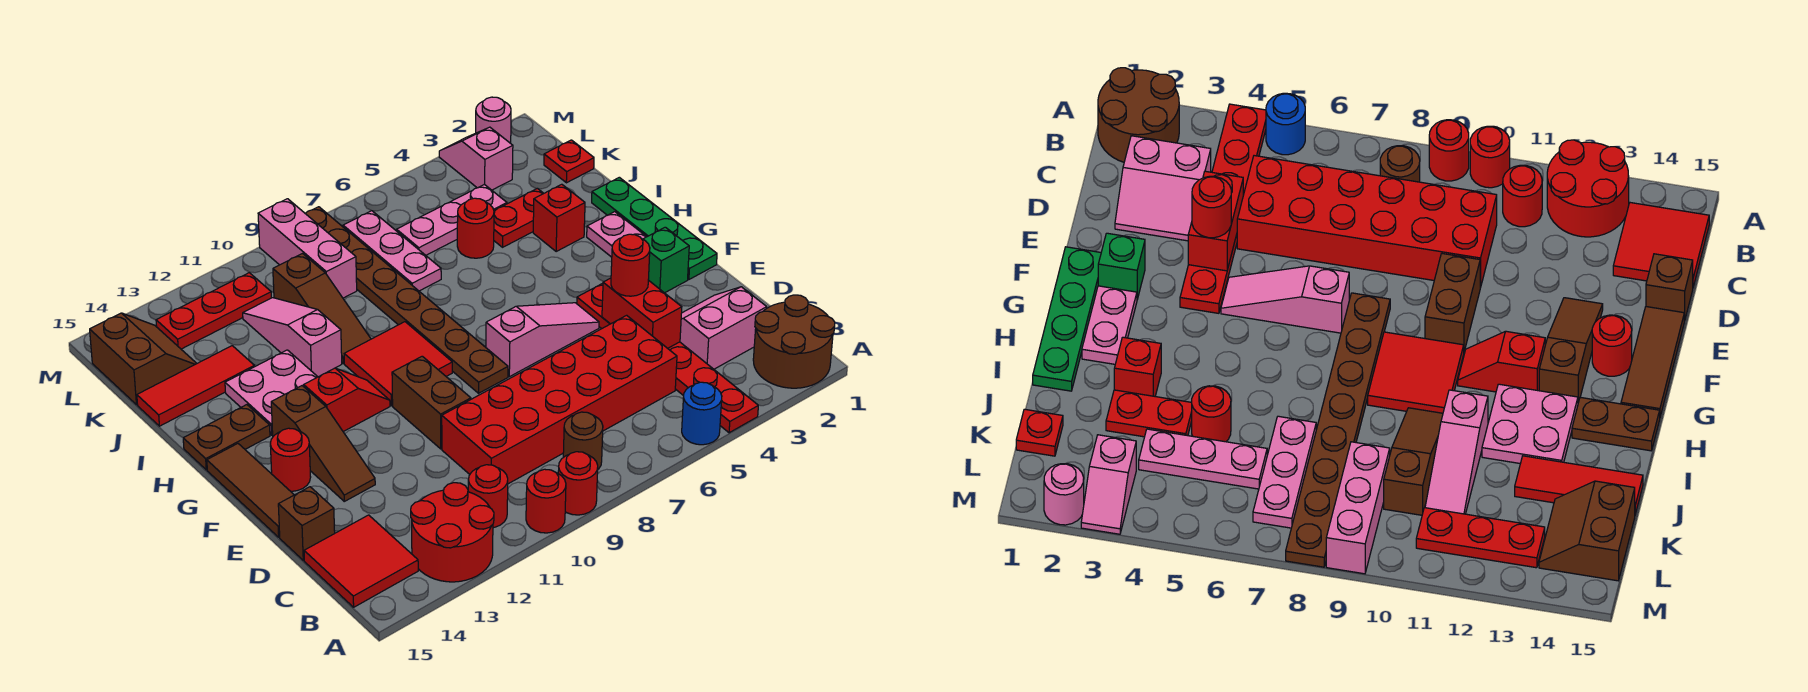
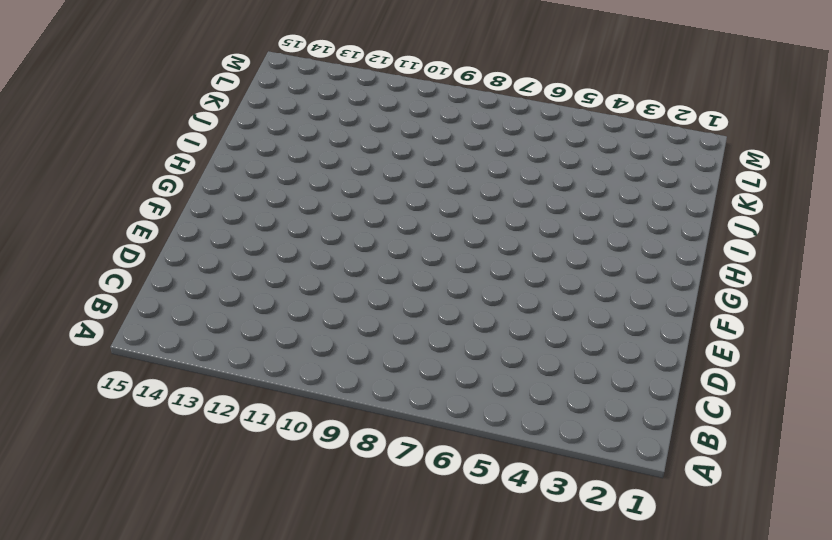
none -> brown 2x2 round brick [753,295,835,388]
none -> red 1x6 plate [577,283,758,433]
none -> blue 1x1 round brick [682,382,722,445]
none -> red 1x1 round brick [558,452,598,515]

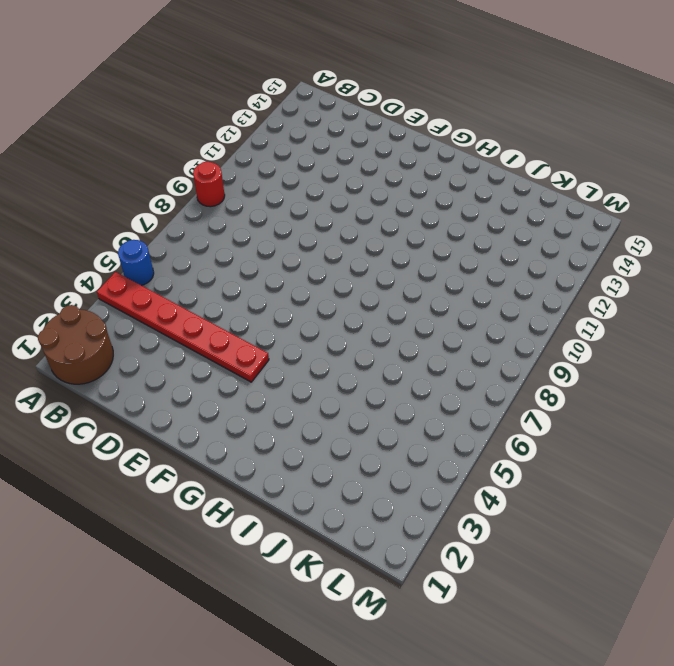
none -> red 1x1 round brick [526,469,566,533]
none -> red 2x2 round brick [411,483,494,582]
none -> brown 1x1 round brick [563,412,603,469]
none -> red 1x1 round brick [468,465,508,528]

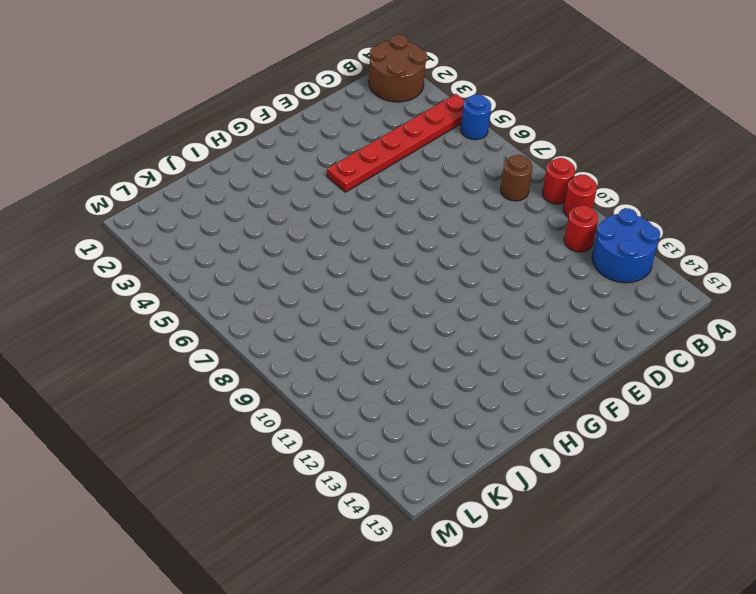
blue 2x2 round brick [592,208,660,283] -> red 2x2 round brick [411,483,494,582]
none -> red 2x2 tile [304,515,418,607]
none -> pink 2x2 slope [680,287,767,369]
none -> red 2x6 brick [442,315,677,484]
none -> brown 1x1 brick [278,487,335,560]

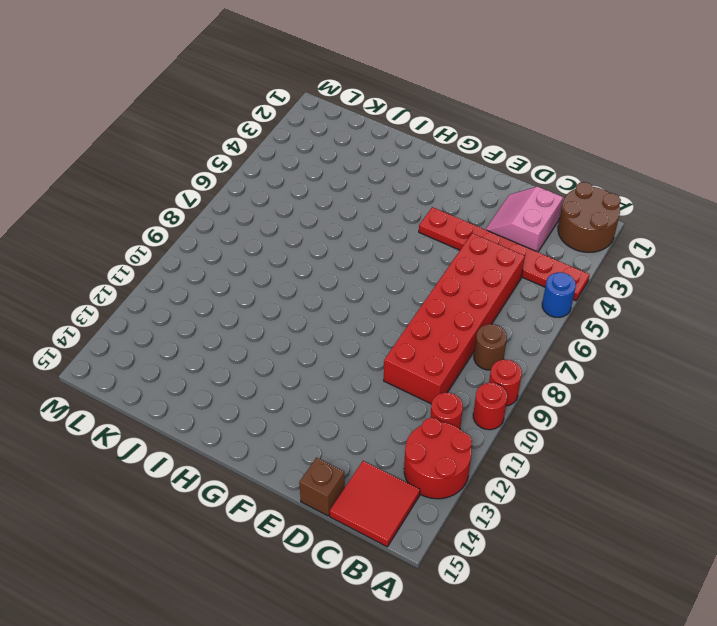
none -> brown 1x2 brick [392,356,471,449]
none -> brown 1x3 slope [271,386,375,501]
none -> brown 1x3 tile [207,444,294,537]
none -> green 1x4 plate [592,177,717,279]

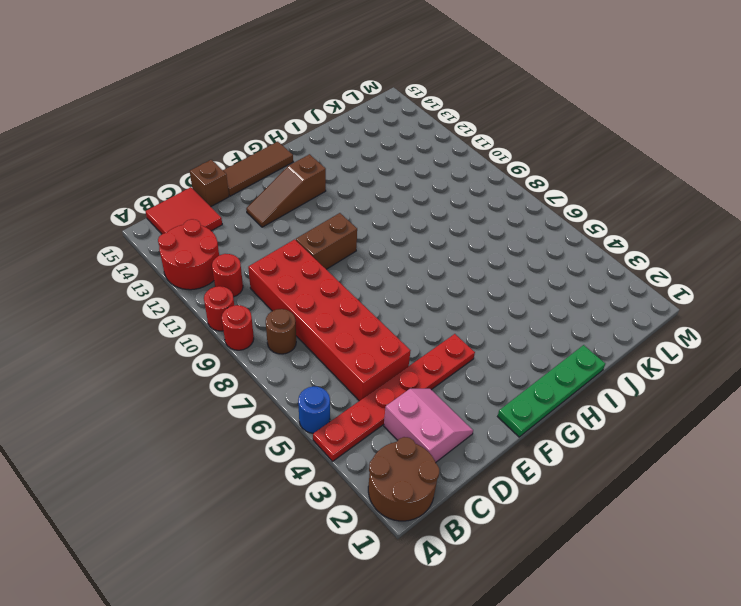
none -> green 1x1 brick [643,227,689,293]
none -> pink 1x3 slope [486,303,599,377]
none -> brown 1x8 plate [305,207,508,393]
none -> red 1x1 round brick [270,428,311,491]

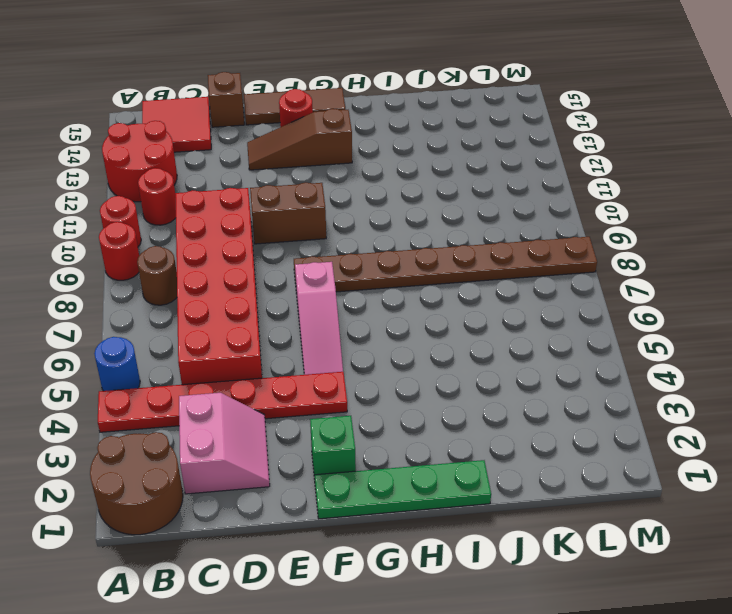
none -> pink 1x2 plate [587,212,646,257]
none -> red 2x2 tile [344,322,452,406]
none -> red 1x2 slope [304,368,390,432]
none -> pink 2x2 plate [225,350,317,435]

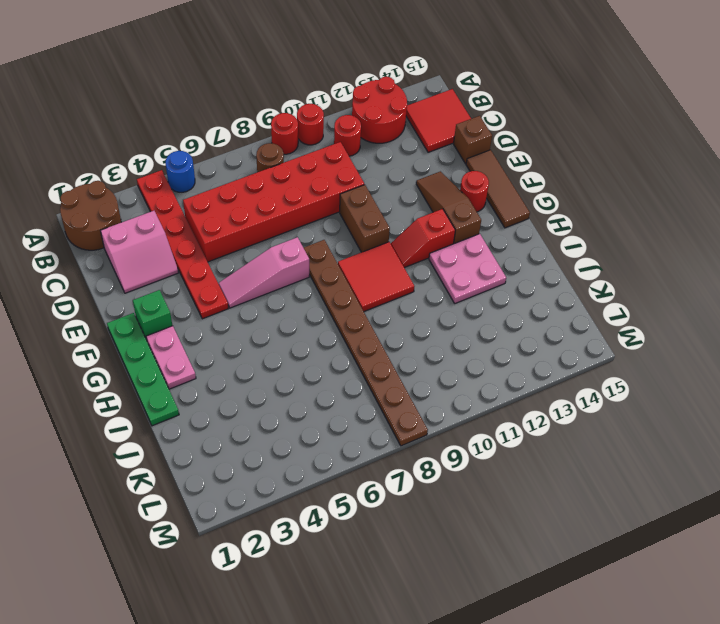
none -> brown 1x2 plate [183,405,270,470]
none -> red 1x1 brick [533,184,585,251]
none -> brown 1x3 slope [273,254,371,363]
none -> pink 1x3 slope [243,298,342,377]

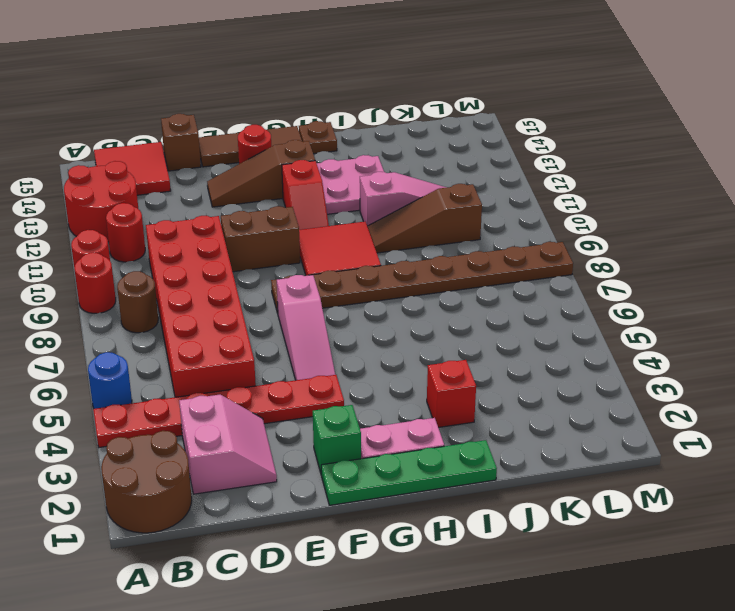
brown 1x1 plate [299,121,337,154] -> brown 1x2 plate [183,405,270,470]
none -> red 1x2 plate [494,188,544,247]
none -> red 1x1 round brick [457,198,494,258]
none -> pink 1x3 plate [343,211,441,291]
none -> red 1x3 tile [137,346,254,426]

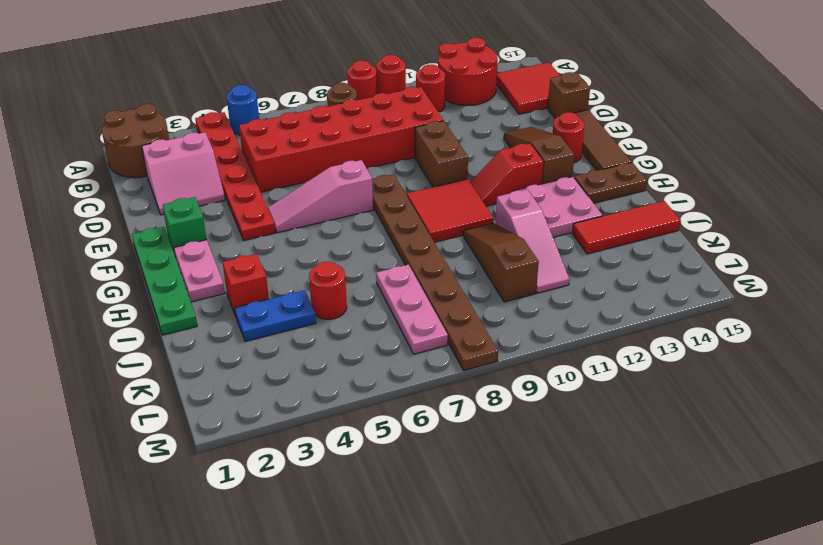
blue 1x2 plate [235,290,316,341] -> red 1x2 plate [494,188,544,247]
none -> red 1x1 plate [544,140,594,183]
none -> pink 1x3 plate [397,184,507,255]
none -> pink 1x3 brick [258,199,357,298]
none -> brown 2x2 slope [90,313,197,405]

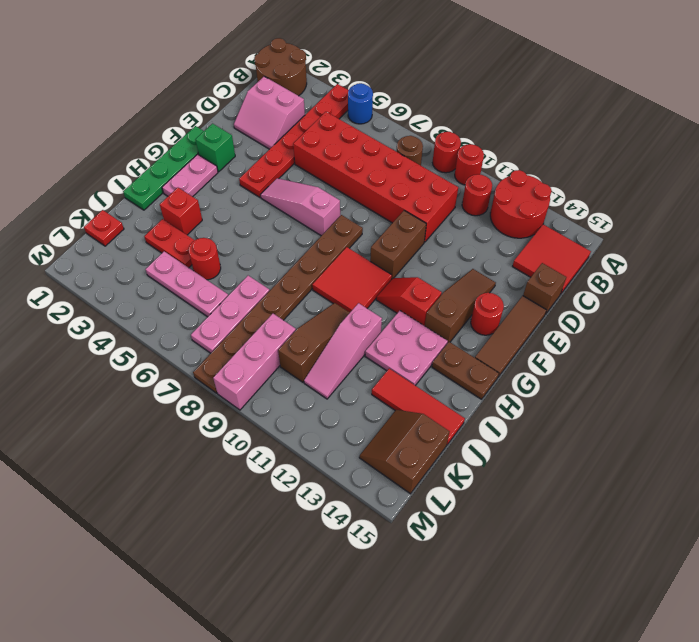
none -> pink 1x2 slope [439,127,513,190]
none -> red 1x3 plate [156,273,271,349]
none -> pink 1x1 round brick [476,97,511,143]
none -> red 1x2 brick [602,278,682,348]

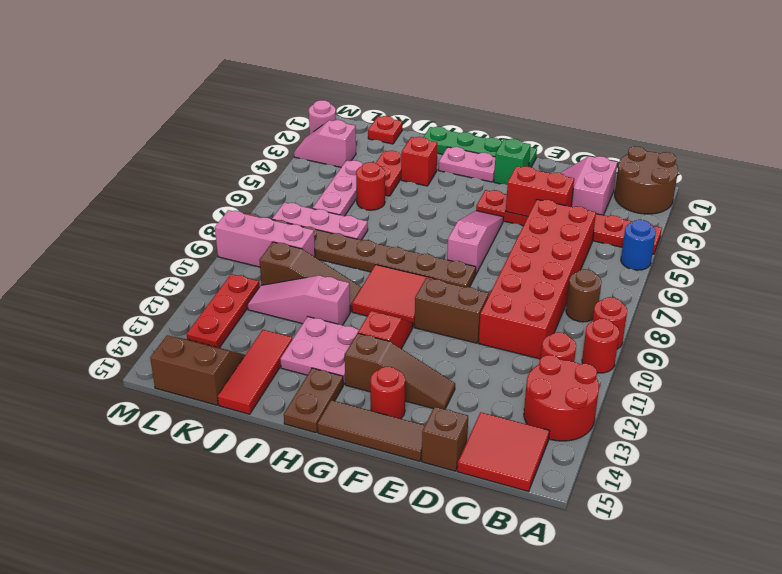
none -> red 1x1 round brick [611,234,650,296]

